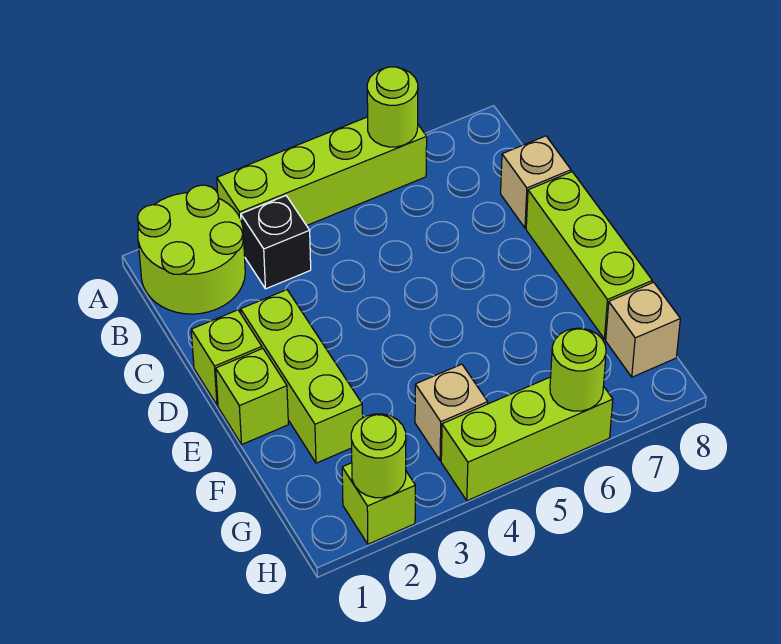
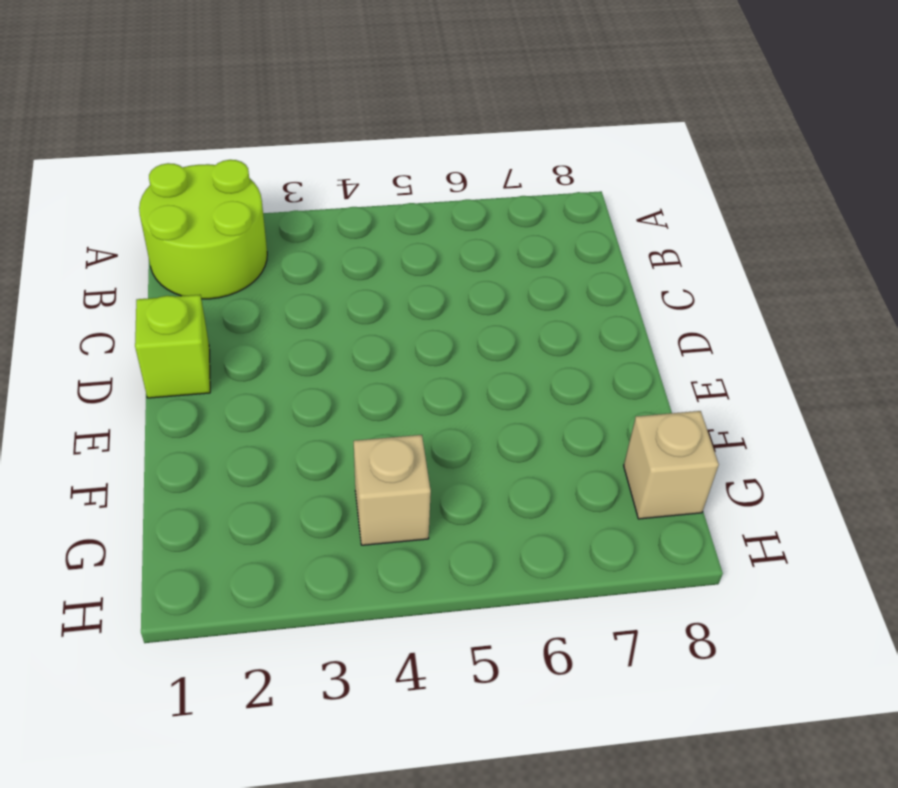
none -> lime 1x4 brick [217,117,427,226]
none -> black 1x1 brick [241,196,311,289]
none -> tan 1x1 brick [501,136,571,228]

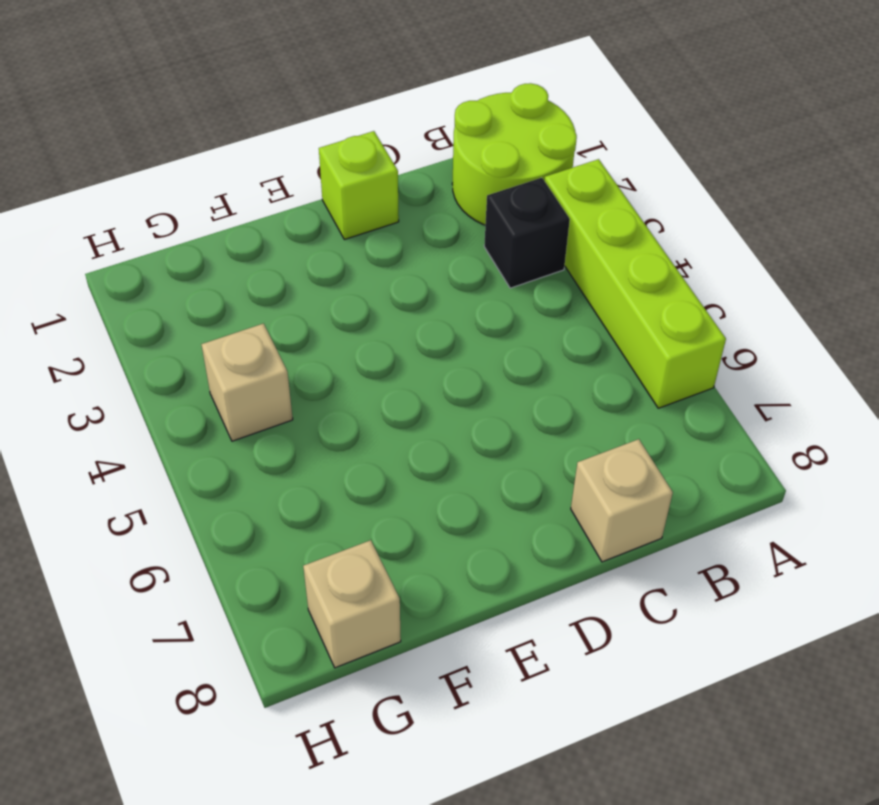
none -> lime 1x3 brick [241,290,363,463]
none -> lime 1x3 brick [526,172,652,339]
none -> lime 1x1 brick [216,349,288,444]

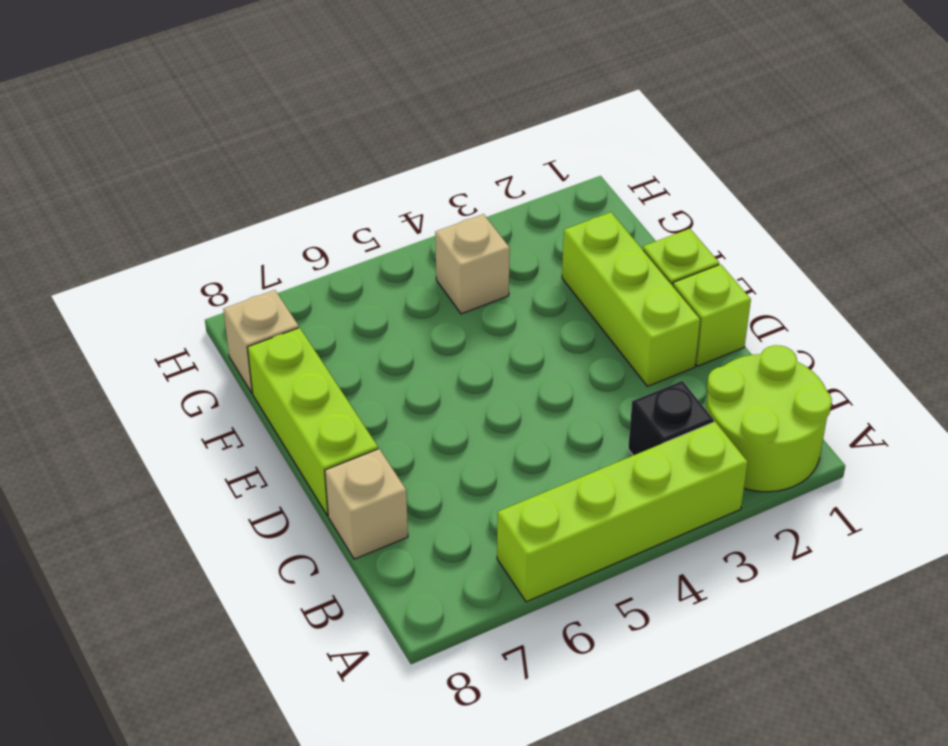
none -> lime 1x1 brick [342,463,415,544]
none -> lime 1x3 brick [441,377,613,501]
none -> lime 1x1 round brick [367,67,418,147]

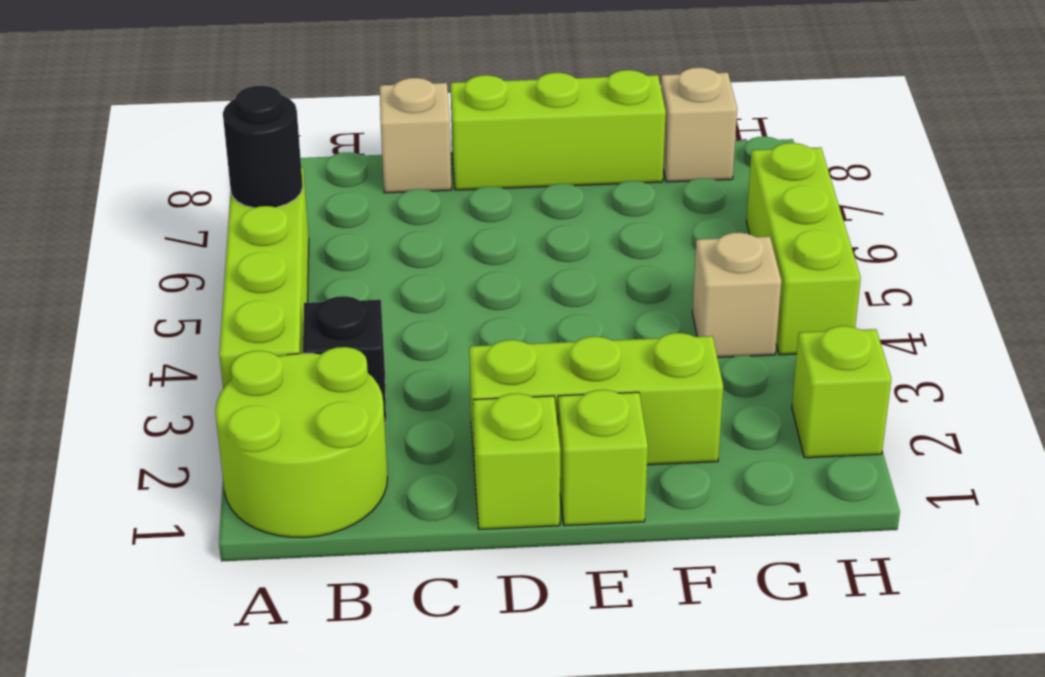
black 1x1 round brick [223,86,303,208] -> lime 1x1 round brick [367,67,418,147]
none -> lime 1x1 round brick [351,414,406,498]
none -> lime 1x1 round brick [550,328,606,411]

